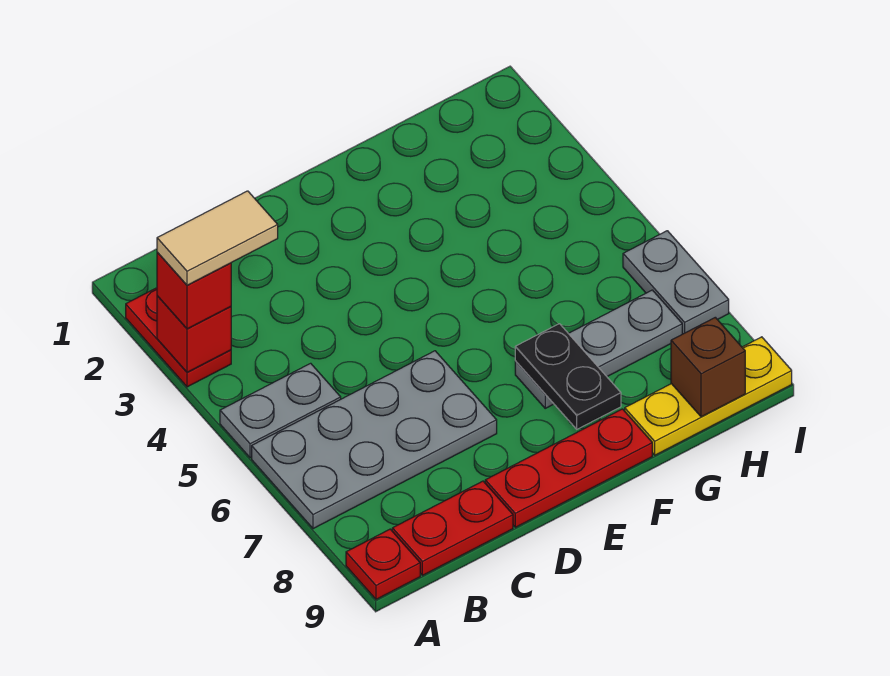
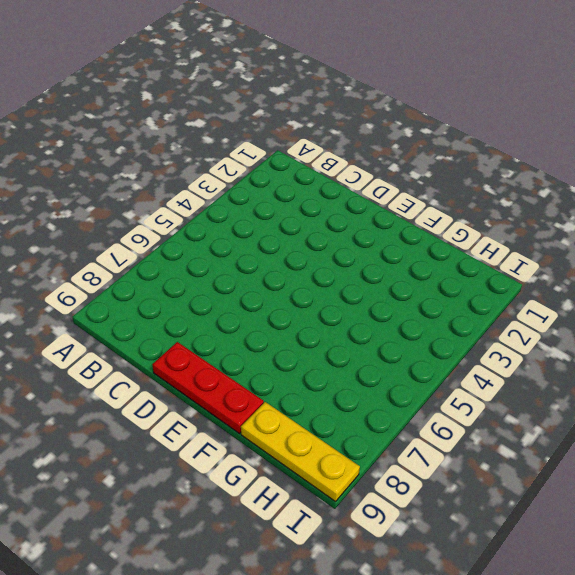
none -> red 1x2 plate [126,288,231,387]
none -> grey 1x2 plate [220,363,341,458]
none -> grey 2x4 plate [252,351,497,529]

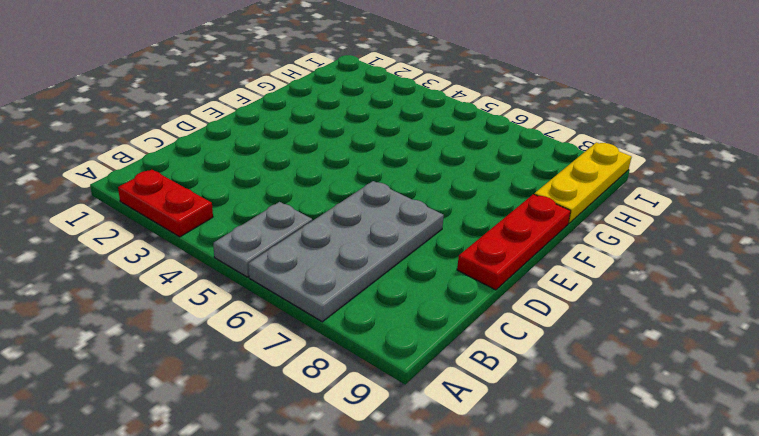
none -> red 1x1 plate [346,529,420,599]
none -> red 1x2 plate [392,481,513,575]
none -> grey 1x3 plate [515,290,682,408]

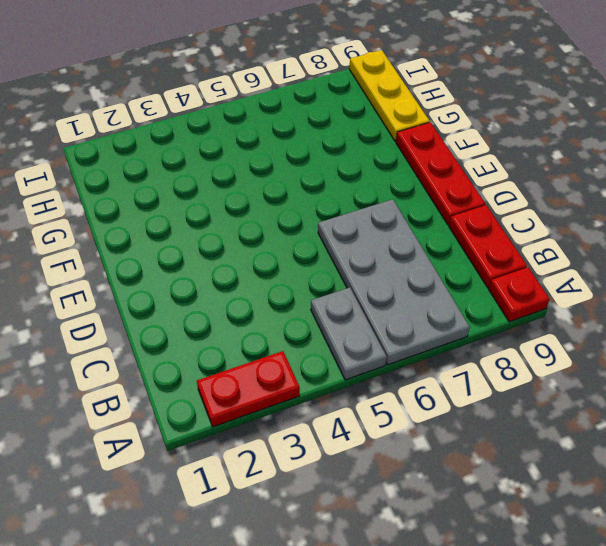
none -> grey 1x3 plate [515,290,682,408]
none -> grey 1x2 plate [623,231,729,334]
none -> red 1x1 brick [157,296,231,372]

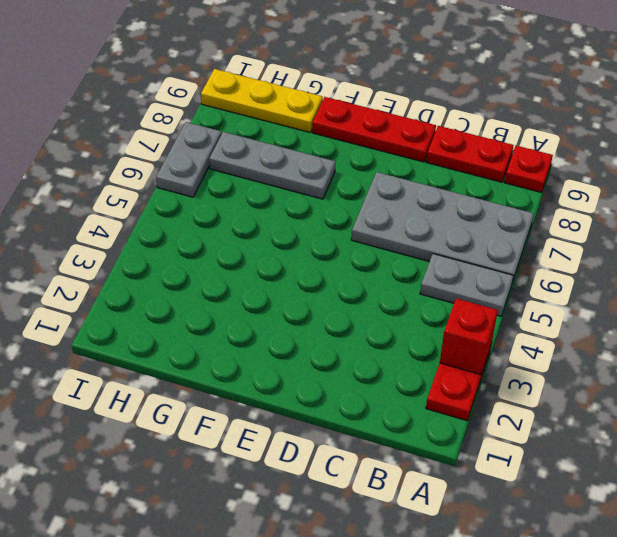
none -> black 1x2 plate [515,324,621,429]
none -> brown 1x1 brick [671,317,745,417]
none -> red 1x1 brick [157,252,231,329]

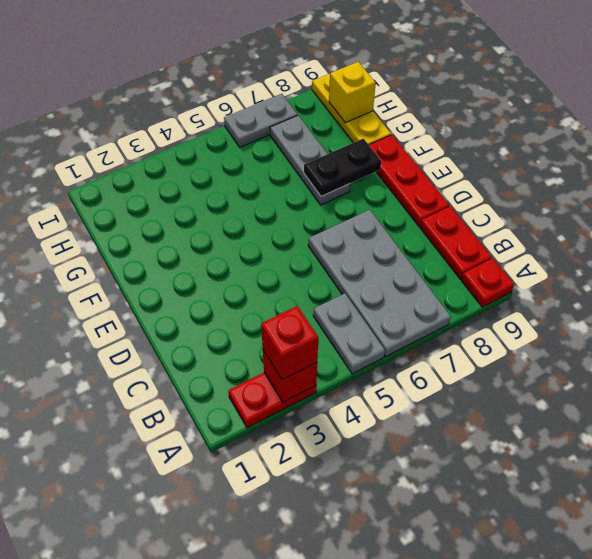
yellow 1x1 brick [329,62,376,123] -> brown 1x1 brick [671,317,745,417]
none -> tan 1x2 tile [157,191,278,285]

